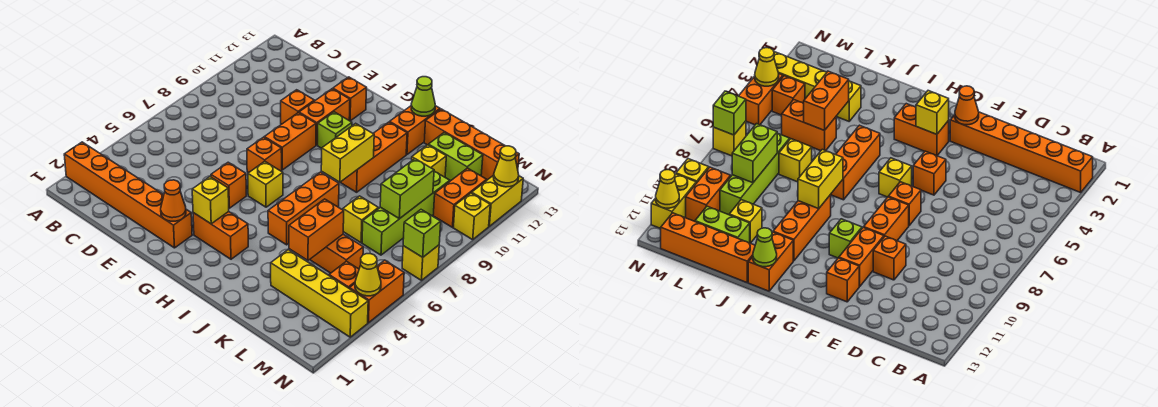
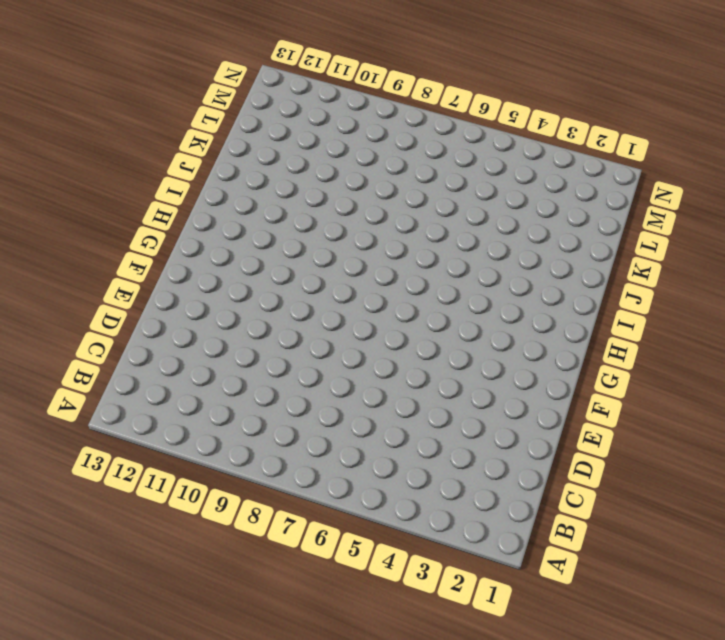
none -> orange 1x6 brick [64,142,192,248]
none -> orange 1x1 brick [281,90,314,124]
none -> orange 1x1 brick [211,162,246,208]
none -> orange 1x1 brick [247,137,282,173]

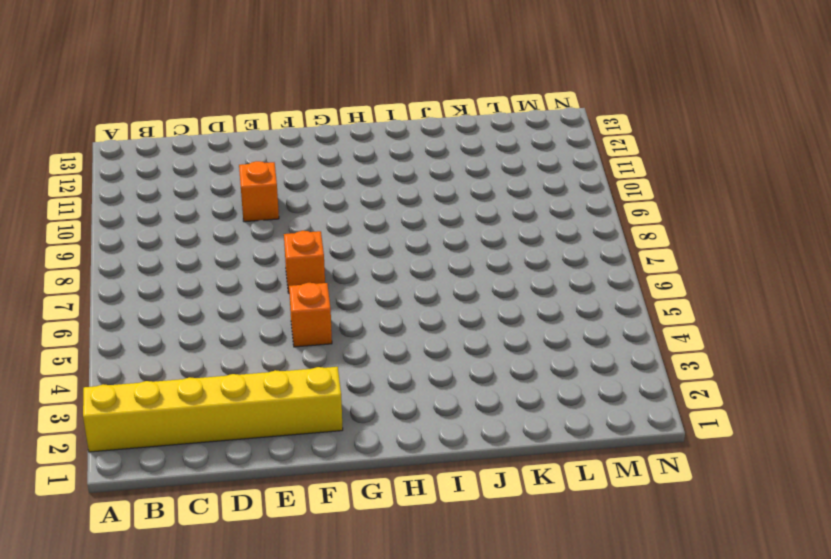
yellow 1x6 brick [83,367,343,452] -> orange 1x6 brick [64,142,192,248]
none -> orange 1x2 brick [264,113,316,170]
none -> orange 1x2 brick [299,89,350,145]
none -> orange 1x1 brick [333,77,367,121]
none -> orange 1x2 brick [193,212,248,259]

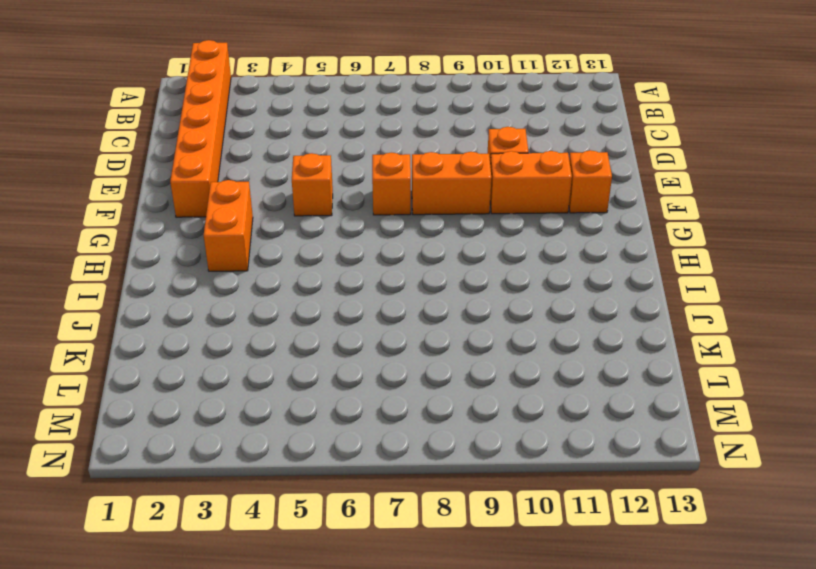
none -> yellow 1x1 brick [248,161,283,207]
none -> lime 1x1 brick [318,112,352,148]
none -> orange 1x3 brick [268,172,339,245]
none -> orange 1x3 brick [340,122,407,192]

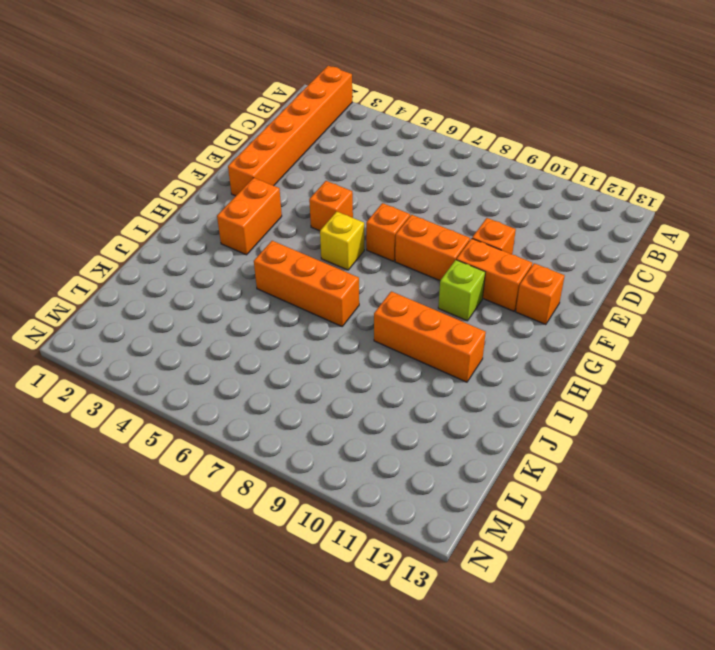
none -> orange 1x2 brick [390,106,440,155]
none -> orange 1x4 brick [424,109,519,180]
none -> yellow 1x4 brick [271,250,368,337]
none -> orange 1x2 brick [310,234,363,273]

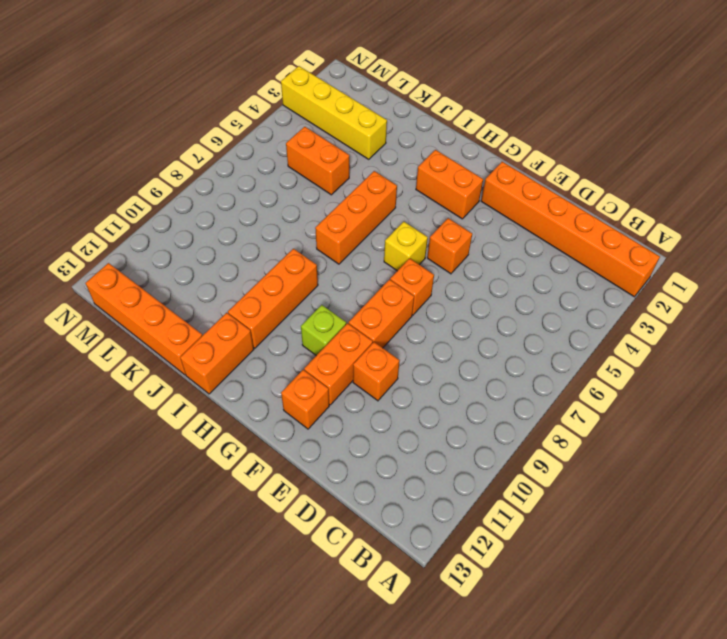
none -> yellow 1x1 brick [343,196,378,243]
none -> yellow 1x1 brick [412,145,446,177]
none -> lime 1x2 brick [428,132,483,181]
none -> lime 1x4 brick [362,171,450,255]

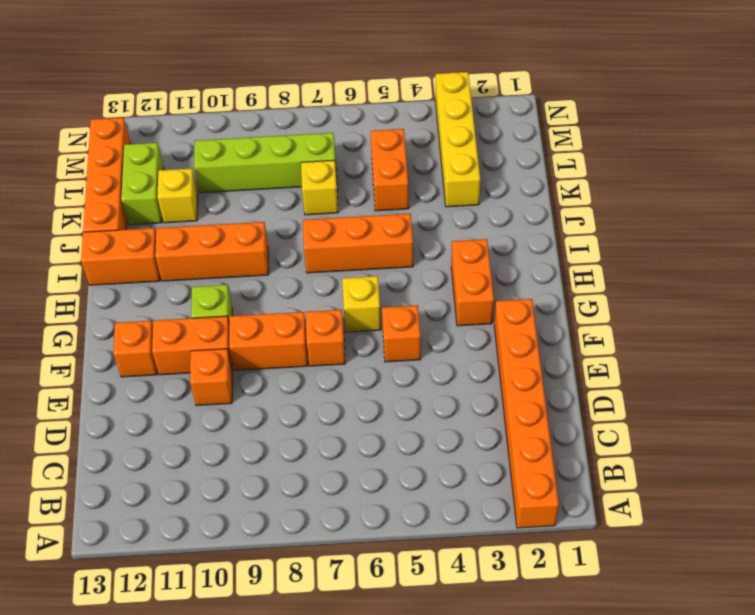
none -> orange 1x1 brick [329,261,359,289]
none -> orange 1x2 brick [433,168,487,227]
none -> orange 1x2 brick [350,260,404,323]
none -> yellow 1x1 brick [402,245,439,280]

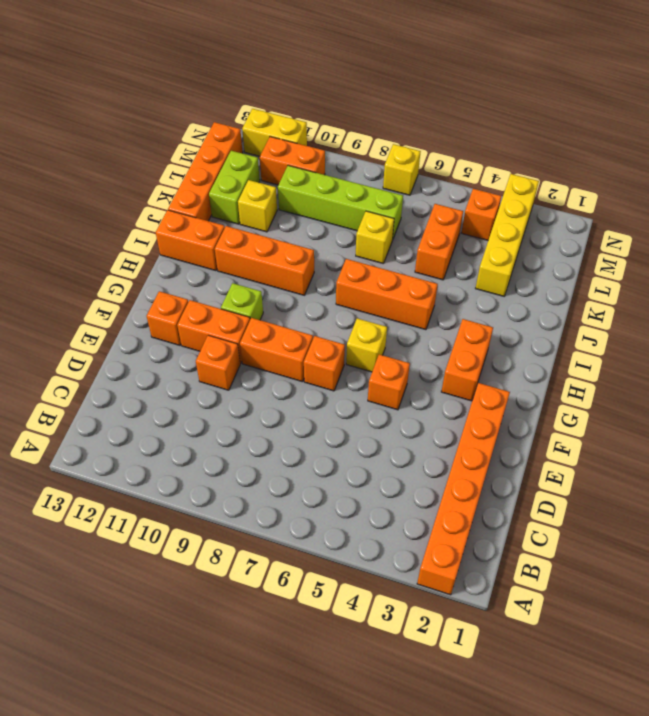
none -> orange 1x2 brick [350,260,404,323]
none -> yellow 1x1 brick [453,193,490,240]
none -> orange 1x1 cone [161,180,186,221]
none -> yellow 1x1 brick [192,177,229,224]

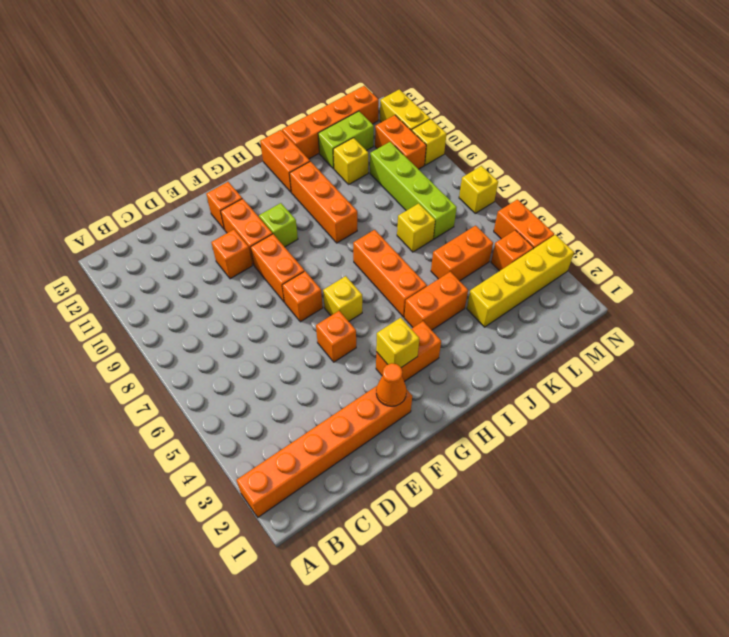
orange 1x2 brick [404,272,468,330] -> orange 1x2 brick turned to [289,199,344,260]
none -> yellow 1x2 brick [321,123,374,182]
none -> lime 1x1 cone [411,77,435,116]
none -> lime 1x2 brick [380,159,434,219]
none -> yellow 1x1 cone [355,254,381,296]

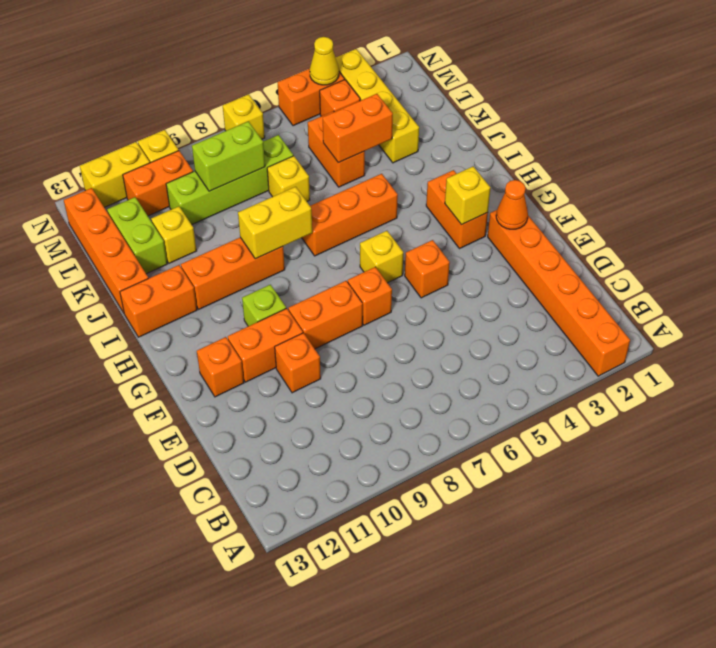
none -> lime 1x1 cone [411,77,435,116]
none -> lime 1x1 brick [403,210,441,257]
none -> yellow 1x1 cone [494,146,519,187]

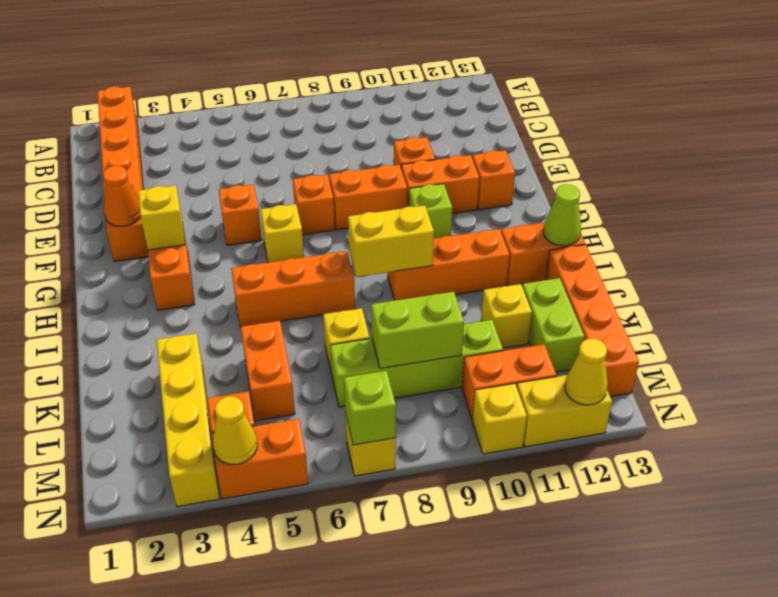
none -> orange 1x2 brick [289,199,344,260]

